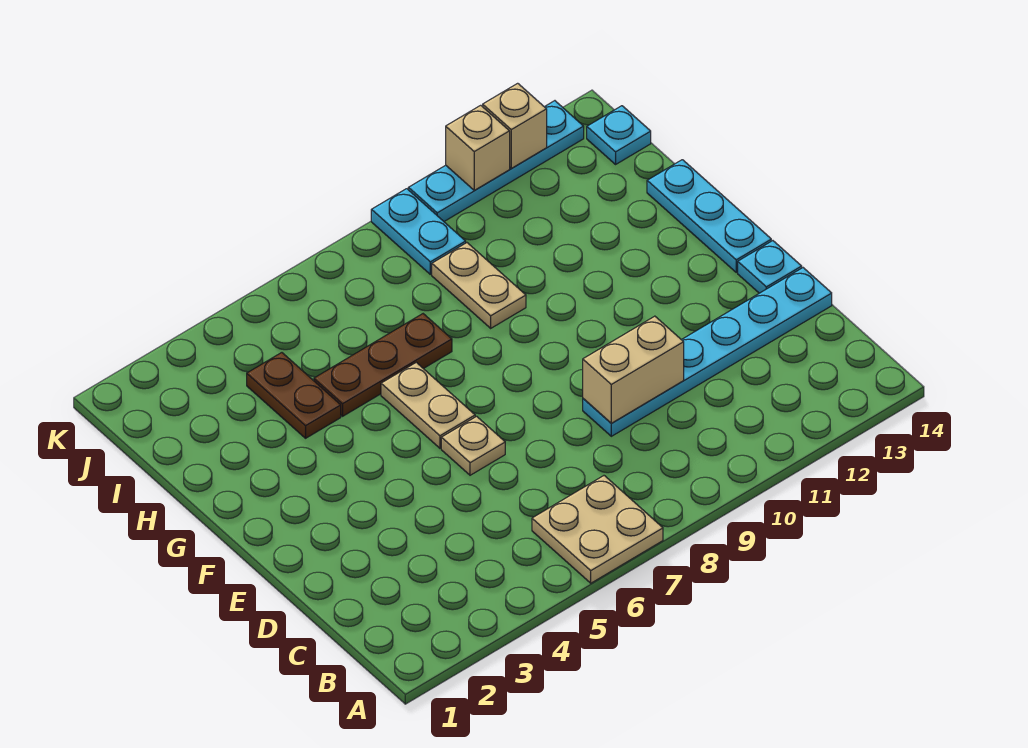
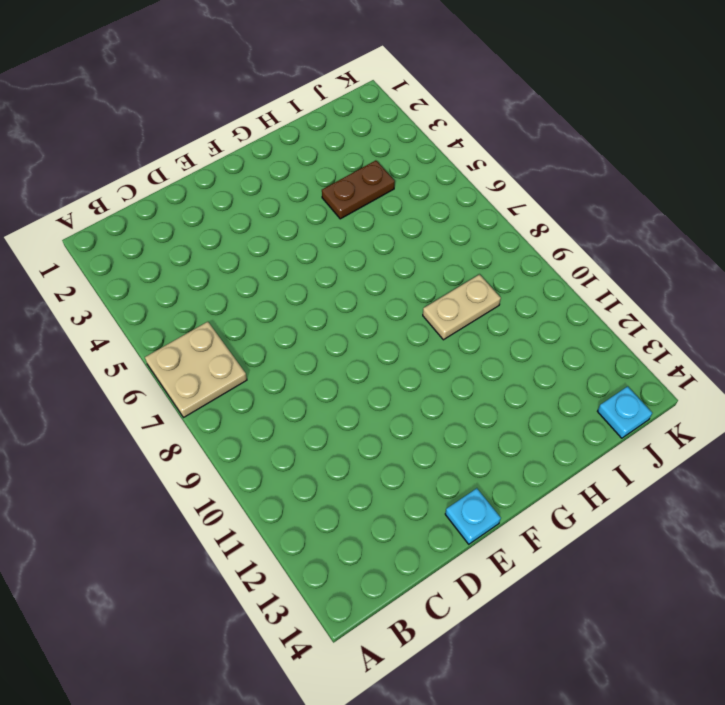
none -> cyan 1x6 plate [583,268,832,436]
none -> tan 1x1 plate [441,416,505,475]
none -> tan 1x2 plate [381,362,475,448]

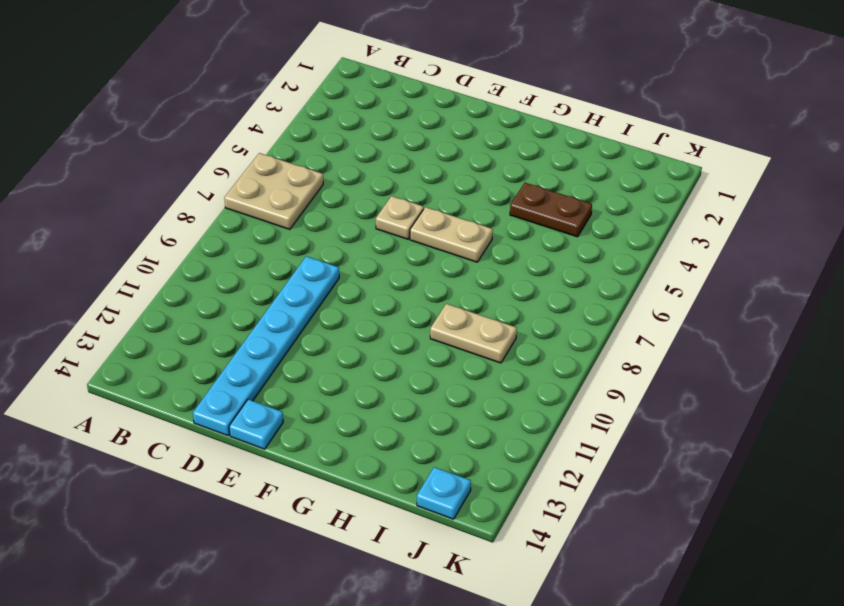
none -> cyan 1x3 plate [647,160,771,272]
none -> brown 1x3 plate [314,314,452,416]
none -> cyan 1x2 plate [371,189,466,274]

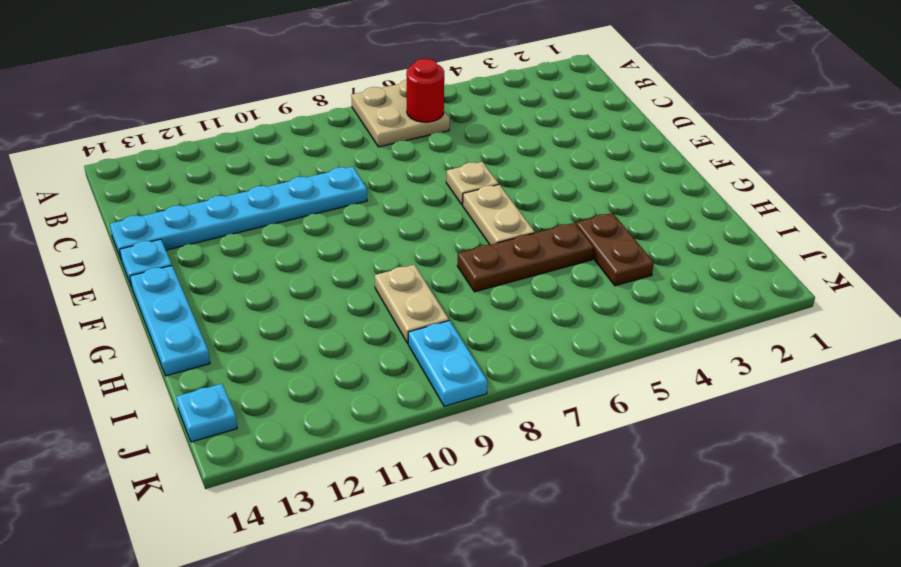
red 1x1 round brick [406,59,444,122] -> none
none -> cyan 1x4 plate [408,101,584,221]
none -> tan 1x2 brick [583,316,684,423]
none -> tan 1x1 brick [446,105,510,191]

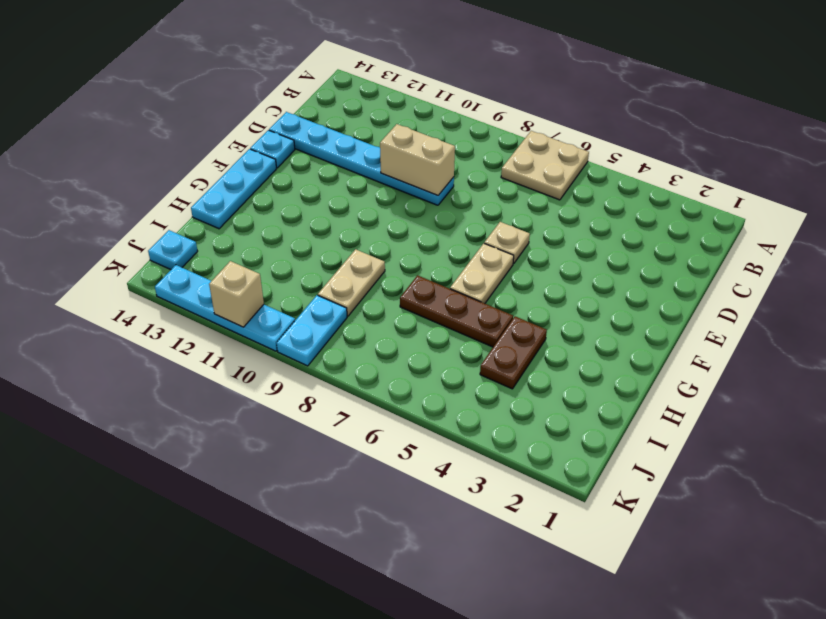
none -> tan 1x1 brick [483,83,547,169]

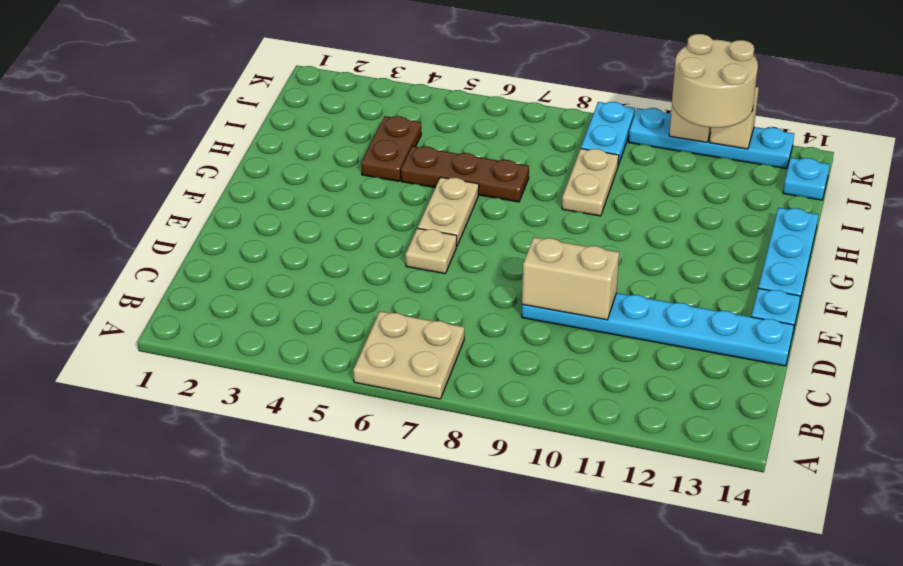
tan 2x2 round brick [672,34,758,128] -> none

